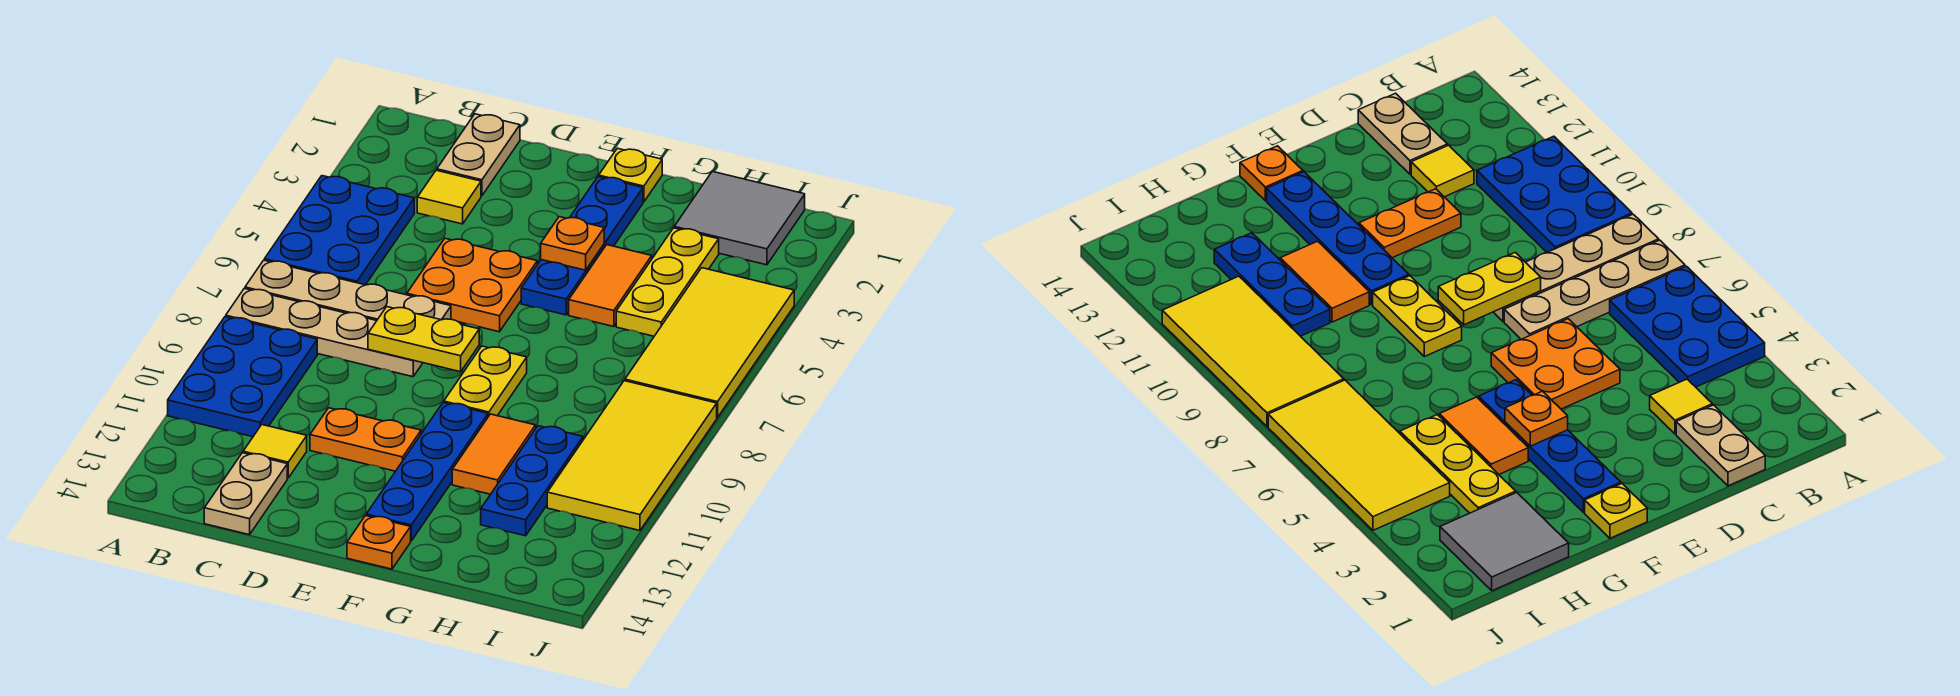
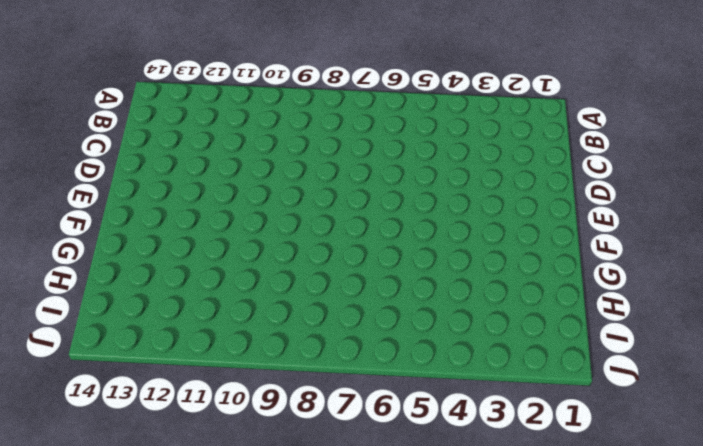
none -> blue 2x3 plate [264,176,414,285]
none -> tan 1x4 plate [245,260,451,321]
none -> tan 1x4 plate [226,289,422,377]

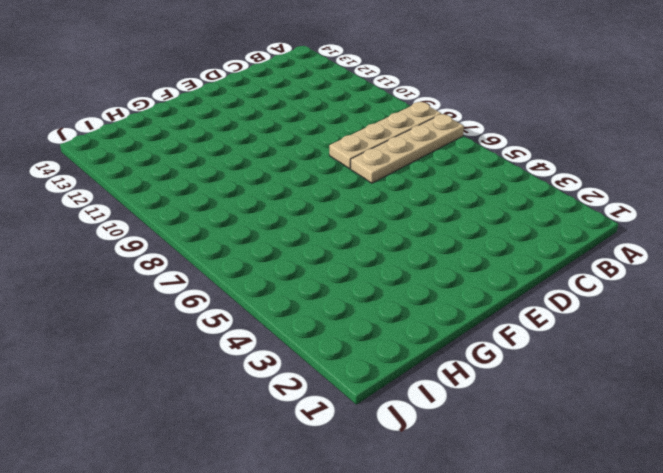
none -> blue 2x3 plate [264,176,414,285]
none -> blue 2x3 plate [168,317,317,437]
none -> tan 1x2 plate [437,114,520,196]

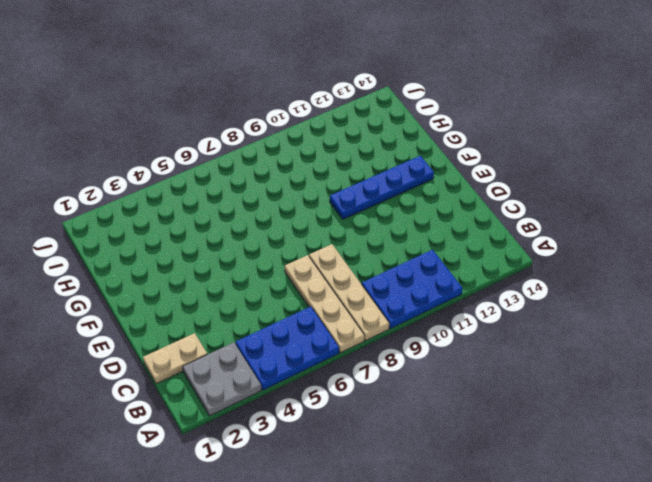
grey 2x2 plate [183,342,262,416] -> none
none -> yellow 1x1 tile [417,170,481,224]
none -> yellow 1x1 tile [243,425,307,478]
none -> tan 1x2 plate [204,453,287,535]

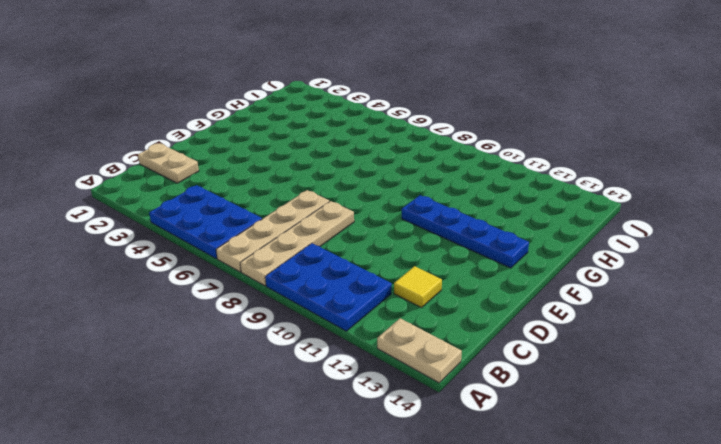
tan 1x2 plate [377,318,462,383] -> tan 1x2 plate moved to [204,453,287,535]
none -> yellow 1x1 tile [417,170,481,224]
none -> orange 2x2 plate [407,238,537,332]
none -> orange 1x2 plate [310,408,421,471]

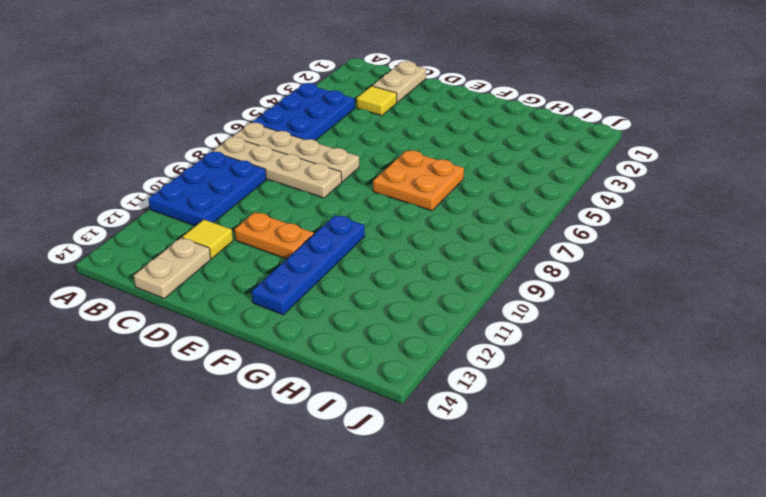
orange 2x2 plate [373,150,464,211] -> orange 2x2 plate moved to [407,238,537,332]
none -> yellow 1x1 plate [599,148,662,202]
none -> blue 1x4 plate [521,177,643,315]
none -> yellow 1x2 plate [444,346,527,417]

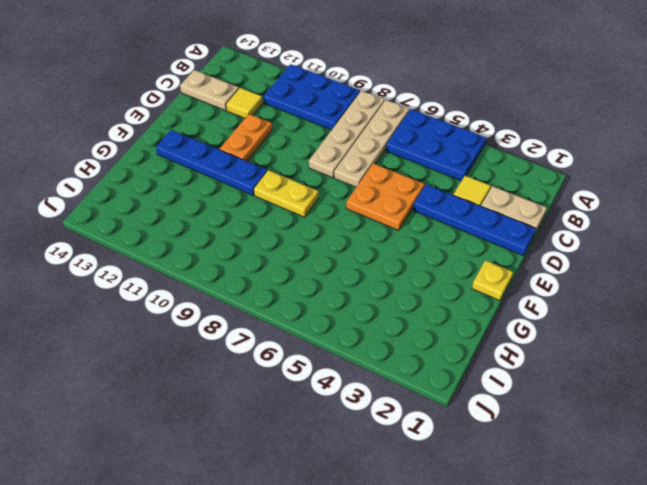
blue 1x4 plate [413,185,536,255] -> blue 1x4 plate moved to [521,177,643,315]
none -> orange 1x1 plate [347,516,411,569]
none -> orange 1x2 tile [569,245,652,327]
none -> orange 1x2 tile [452,414,536,494]

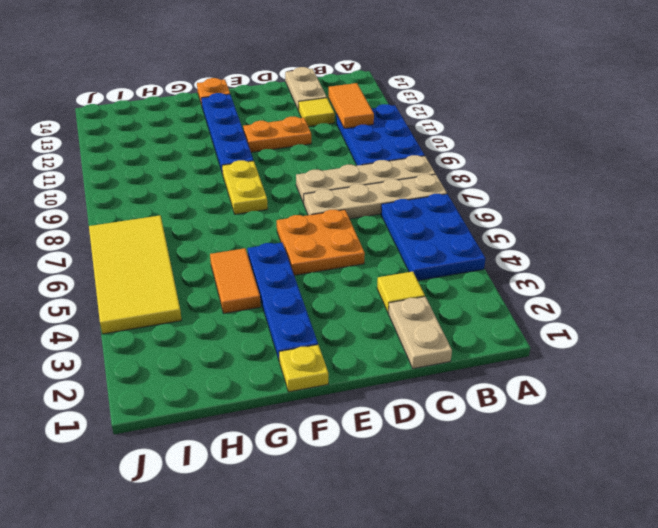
orange 1x2 tile [329,83,374,128] -> orange 1x2 tile moved to [452,414,536,494]
none -> grey 2x2 tile [674,171,805,265]
none -> yellow 1x3 plate [616,228,719,336]
none -> blue 1x3 plate [481,426,583,536]

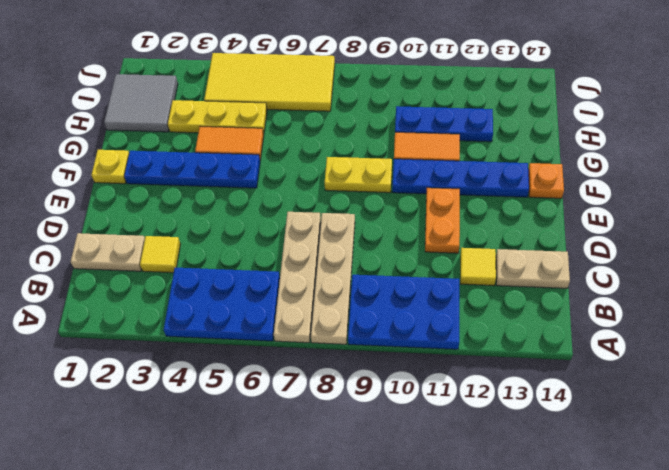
none -> orange 2x2 plate [407,238,537,332]
none -> yellow 2x4 tile [547,381,717,531]
none -> yellow 1x2 plate [368,307,479,372]

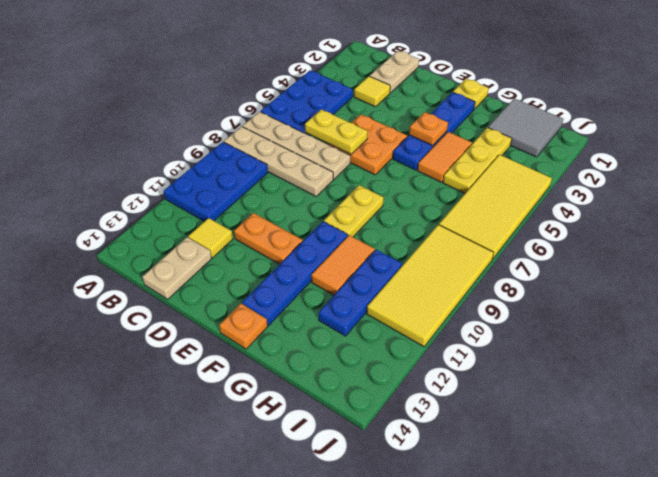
yellow 1x2 plate [305,109,368,154] -> yellow 1x2 plate moved to [368,307,479,372]

